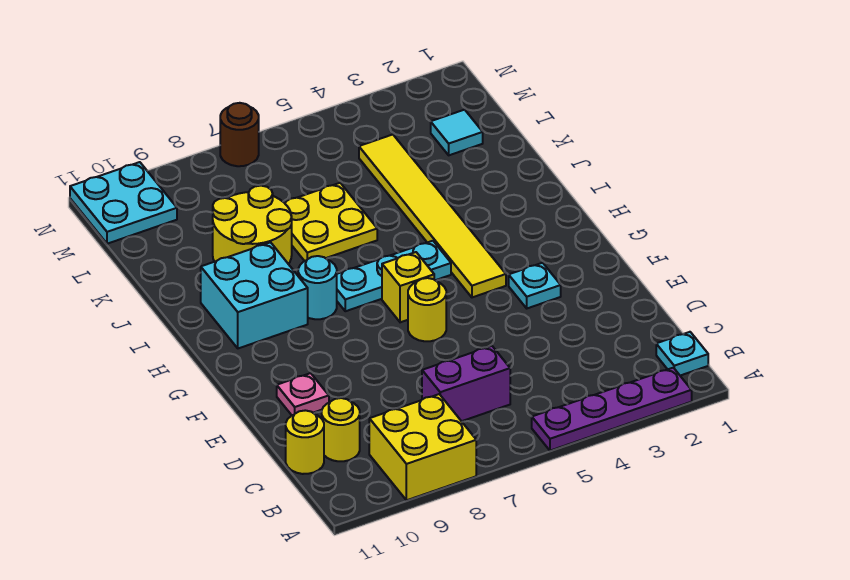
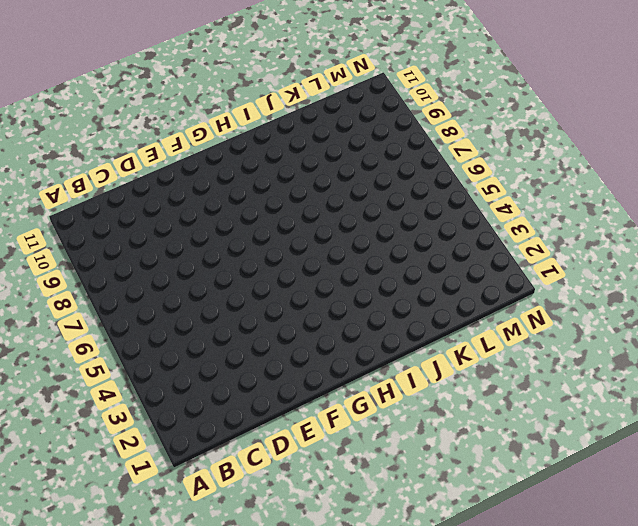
none -> purple 1x4 plate [532,368,692,451]
none -> yellow 2x2 brick [369,394,476,500]
none -> cyan 1x1 plate [656,332,708,376]

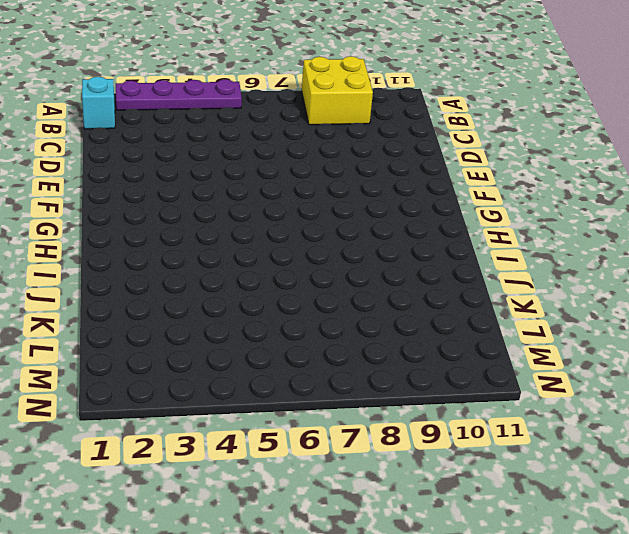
cyan 1x1 brick [82,77,115,129] -> cyan 1x1 plate [656,332,708,376]
none -> purple 1x2 brick [422,346,510,421]
none -> yellow 1x1 round brick [322,398,360,461]
none -> yellow 1x1 round brick [286,410,324,474]

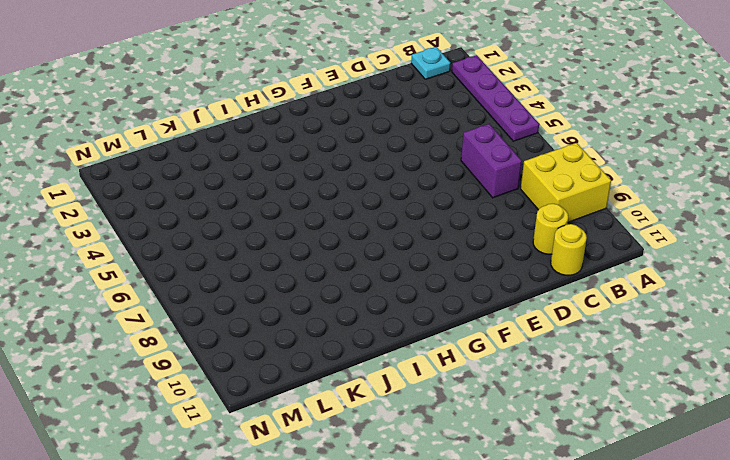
none -> pink 1x1 plate [277,373,329,415]
none -> cyan 1x1 plate [509,263,561,308]
none -> yellow 1x1 round brick [408,278,446,341]

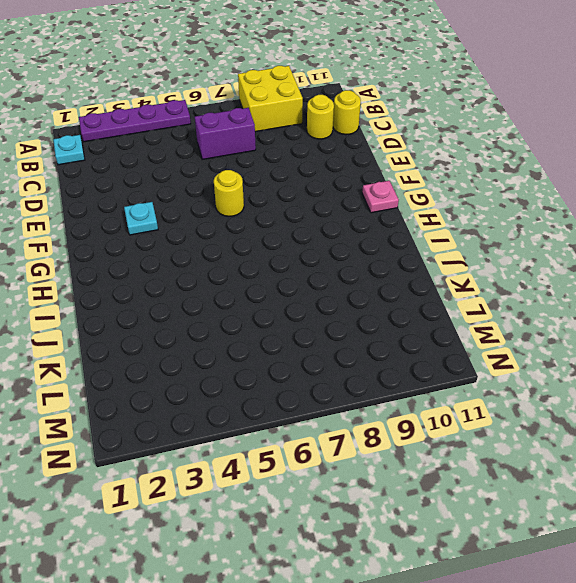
pink 1x1 plate [362,181,399,213] -> pink 1x1 plate moved to [277,373,329,415]
none -> yellow 1x6 tile [359,135,506,297]
none -> yellow 1x1 brick [382,252,434,322]
none -> cyan 1x3 plate [337,241,451,311]

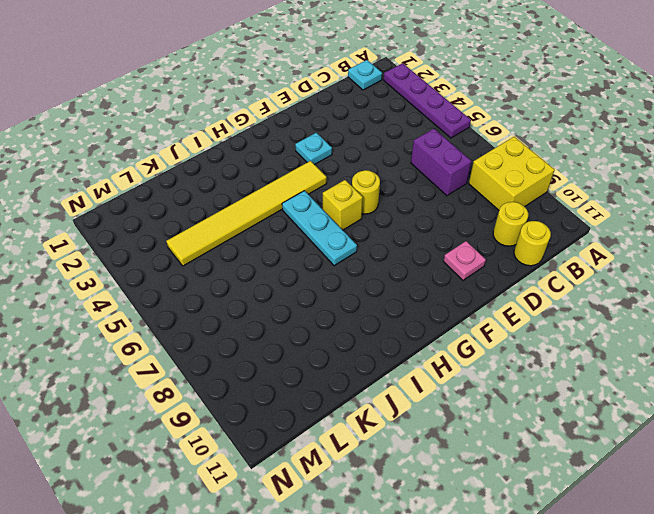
none -> cyan 1x1 round brick [298,256,337,319]
none -> cyan 2x2 brick [201,242,308,348]
none -> yellow 2x2 plate [284,183,377,261]

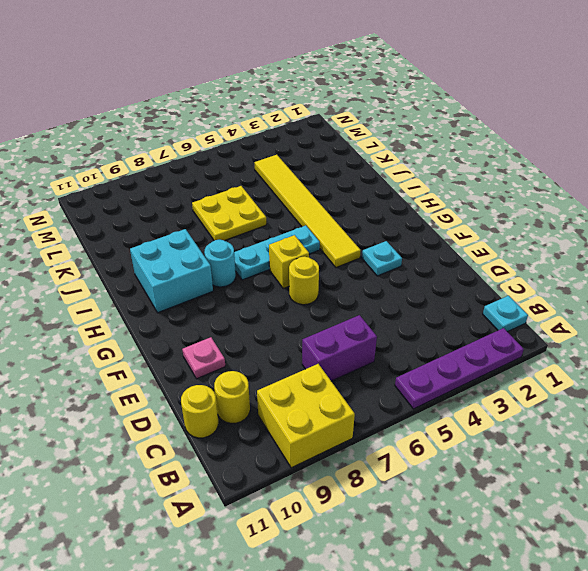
none -> yellow 2x2 round brick [213,186,292,264]
none -> cyan 1x1 tile [431,110,483,155]
none -> cyan 2x2 plate [70,162,177,244]

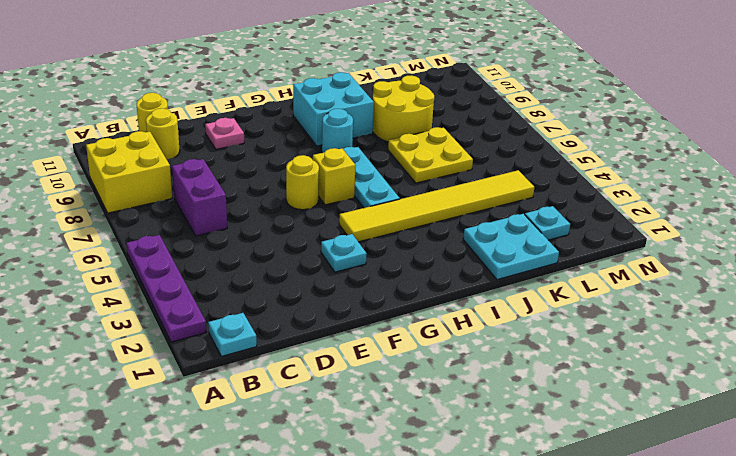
cyan 2x2 plate [463,214,559,280] -> cyan 2x2 plate moved to [70,162,177,244]
cyan 1x1 plate [525,206,570,240] -> cyan 1x1 tile [431,110,483,155]
none -> brown 1x1 round brick [220,103,259,166]

